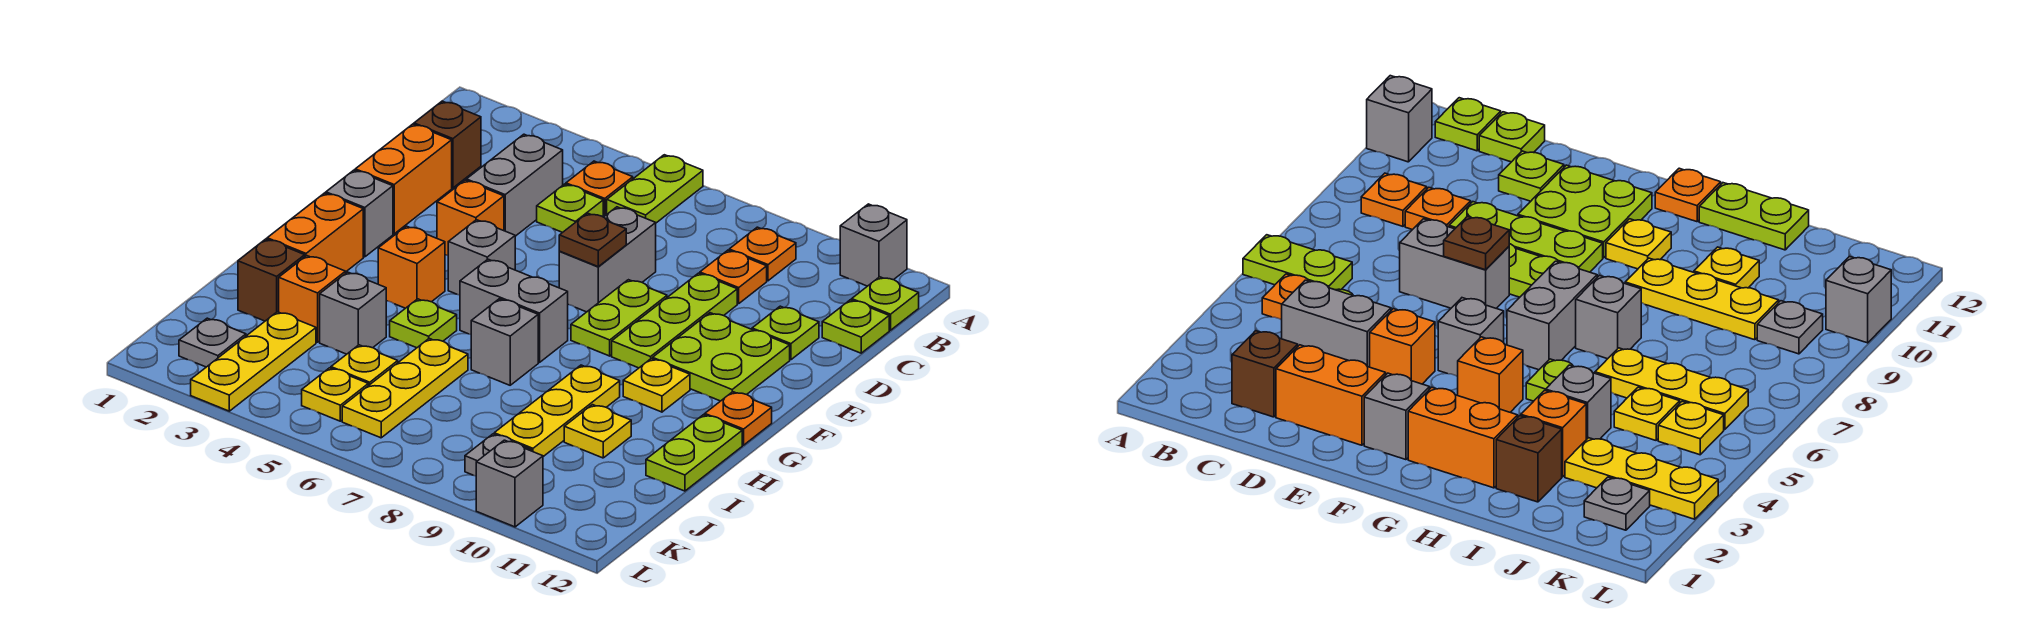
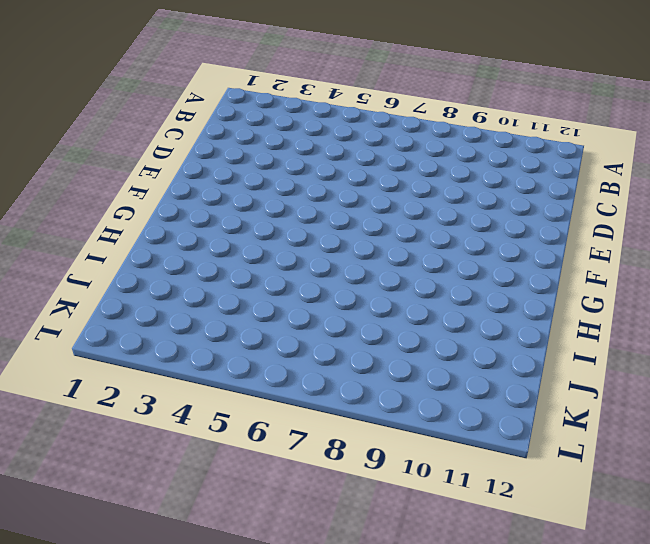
none -> lime 1x2 plate [607,155,703,223]
none -> grey 1x1 brick [840,204,907,286]
none -> orange 1x1 plate [566,161,633,215]
none -> orange 1x1 plate [729,227,796,281]

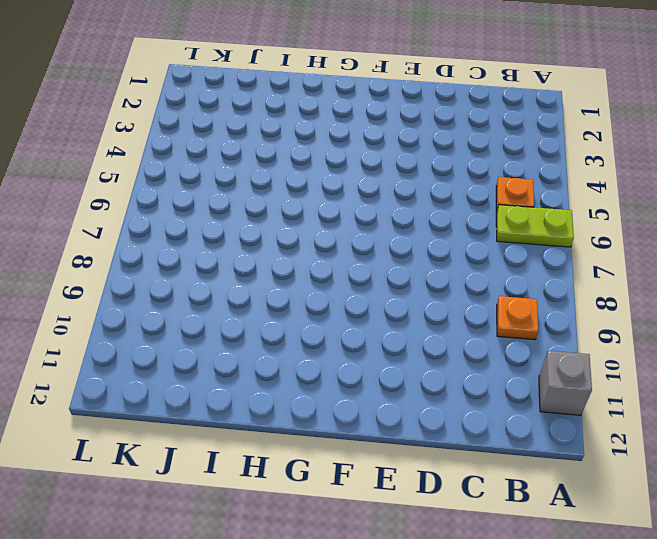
none -> lime 1x1 plate [852,277,919,330]
none -> brown 1x1 brick [414,101,481,188]
none -> grey 1x2 brick [466,134,563,236]
none -> lime 1x1 plate [537,184,603,232]

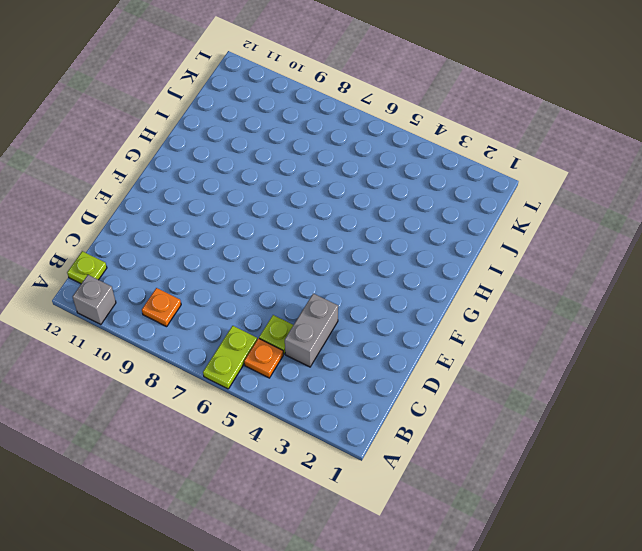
none -> brown 1x1 brick [414,101,481,188]
none -> orange 1x1 plate [700,250,767,304]
none -> lime 1x1 plate [822,300,889,353]
none -> orange 1x2 brick [355,124,452,234]

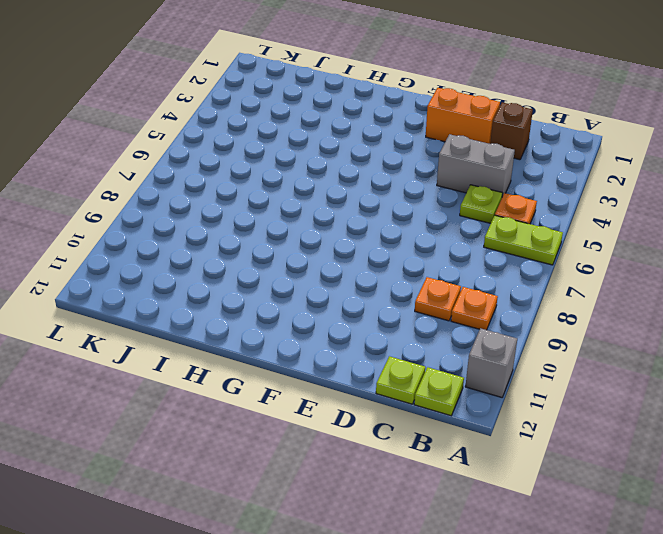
none -> grey 1x2 brick [559,207,656,312]
none -> lime 1x3 plate [612,273,737,368]
none -> lime 1x1 plate [752,306,819,360]
none -> orange 1x1 brick [437,180,504,255]

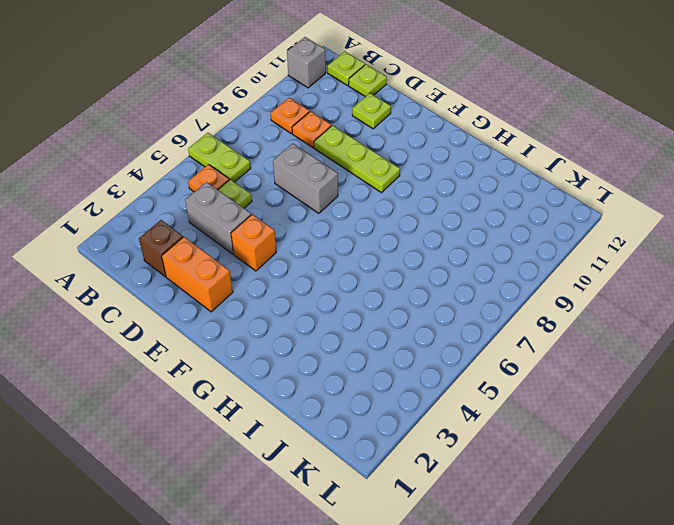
none -> lime 1x2 plate [571,280,667,356]
none -> lime 2x2 plate [653,313,790,401]
none -> grey 1x1 brick [326,170,393,257]
none -> grey 1x1 brick [448,220,515,295]

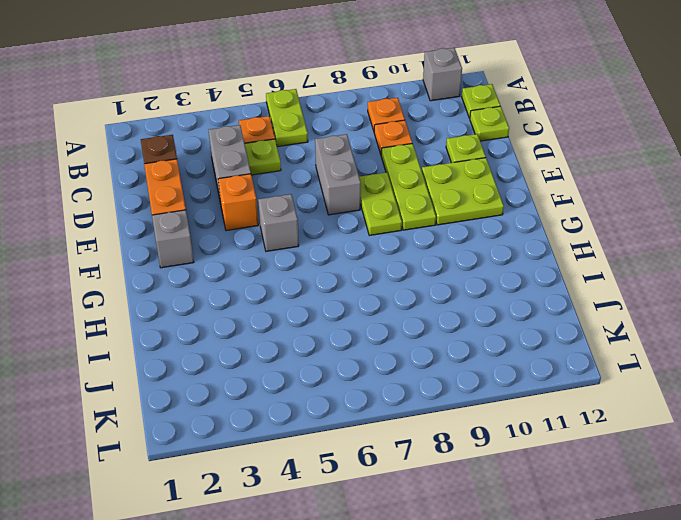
none -> orange 1x2 brick [267,193,363,272]
none -> orange 1x1 brick [378,226,445,308]
none -> grey 1x2 brick [460,259,568,362]
none -> yellow 1x1 plate [623,359,690,412]

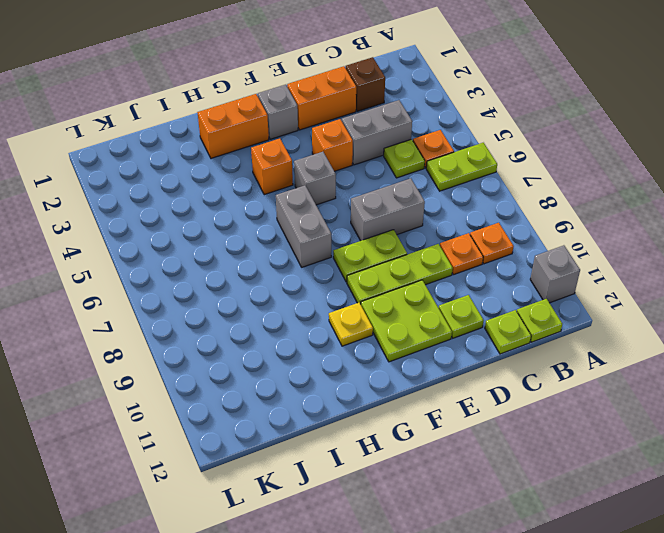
none -> orange 1x1 plate [705,392,772,445]
none -> lime 1x1 plate [390,299,457,348]
none -> grey 1x1 brick [471,299,538,385]
none -> yellow 1x3 plate [494,365,620,457]

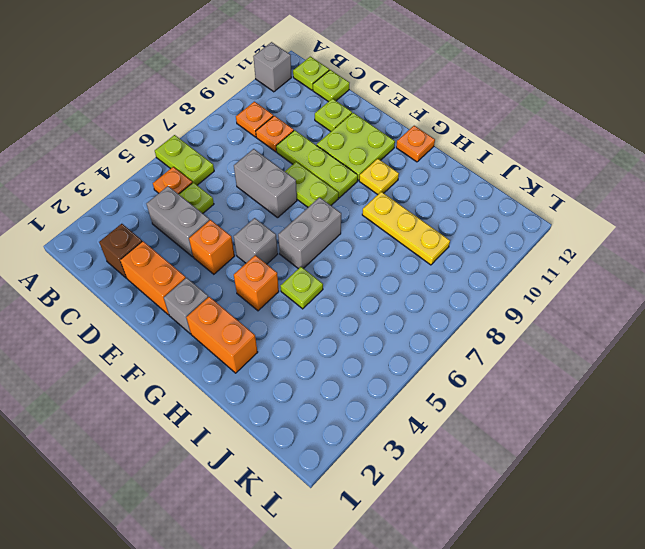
none -> grey 1x1 brick [471,299,538,385]
none -> lime 1x2 plate [646,415,742,491]
none -> brown 1x1 brick [238,239,305,321]
none -> orange 1x1 brick [279,256,346,342]

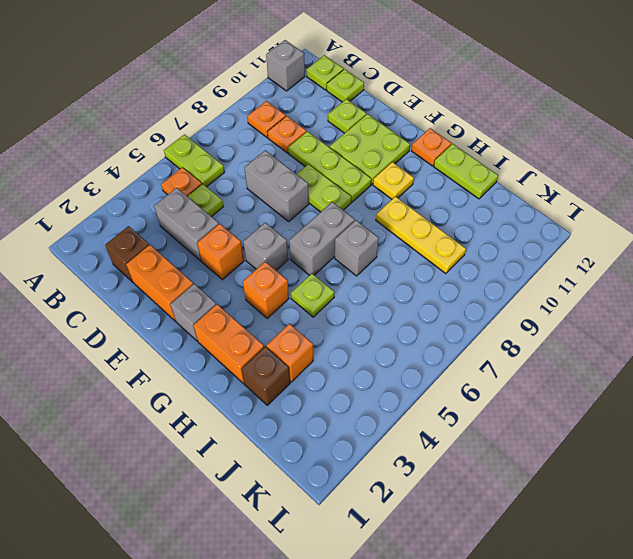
none -> grey 1x1 brick [320,272,386,354]
none -> yellow 1x3 plate [342,338,468,438]
none -> yellow 1x1 plate [564,405,631,458]
none -> yellow 1x3 plate [191,312,316,411]

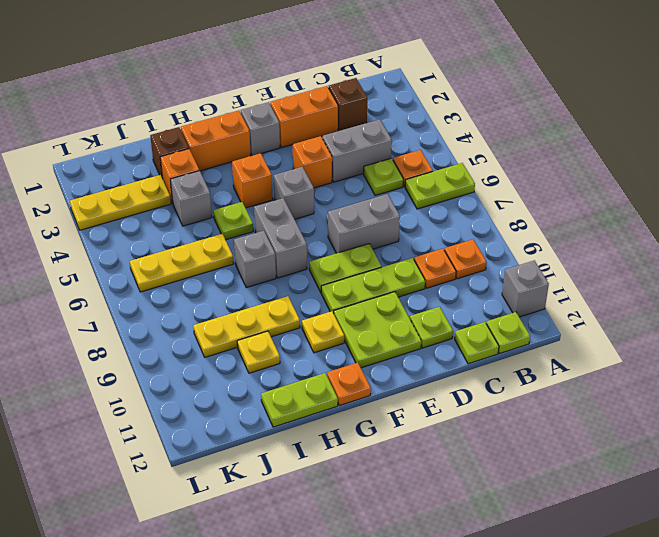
none -> yellow 1x1 plate [331,345,398,386]
none -> grey 1x1 plate [179,318,246,367]
none -> yellow 1x1 plate [302,368,368,421]
none -> grey 1x1 plate [465,434,532,476]

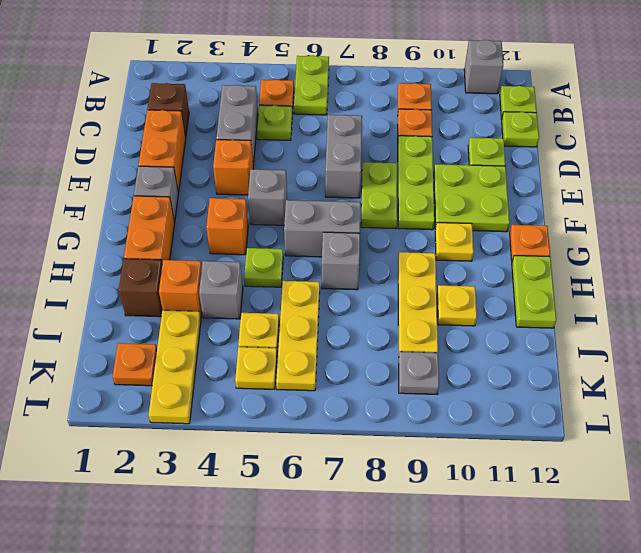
orange 1x1 plate [113,343,157,386] -> grey 1x1 plate [179,318,246,367]
none -> grey 1x1 brick [476,440,543,527]
none -> brown 1x1 plate [559,213,626,266]

